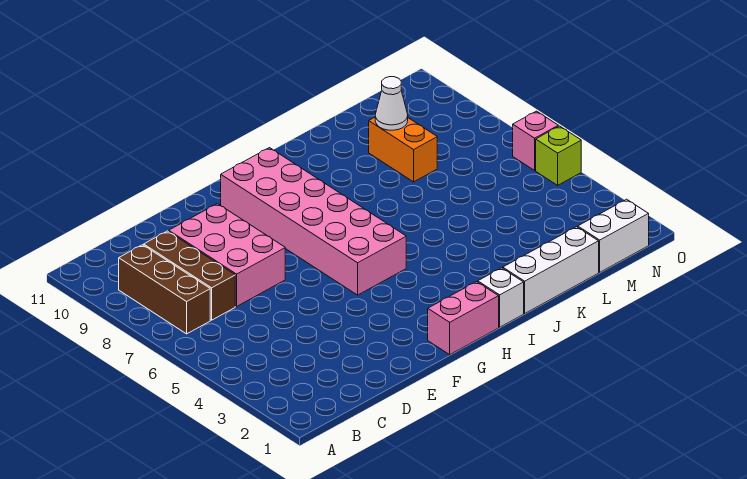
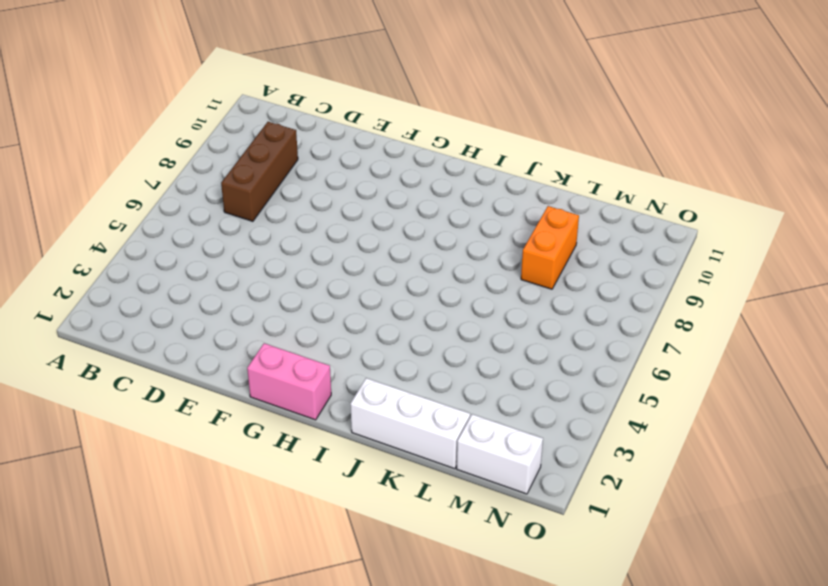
none -> brown 1x3 brick [119,245,210,334]
none -> pink 2x3 brick [169,204,285,306]
none -> pink 2x6 brick [221,148,406,295]

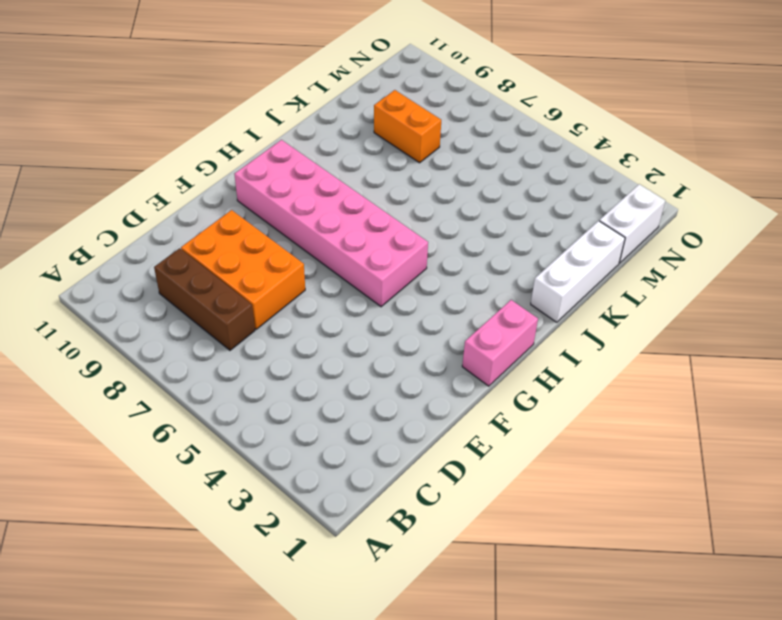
orange 2x3 brick [181,210,305,329] -> pink 2x3 brick [169,204,285,306]
none -> brown 1x3 brick [119,245,210,334]
none -> white 1x1 brick [478,268,524,327]
none -> lime 1x1 brick [536,126,581,185]

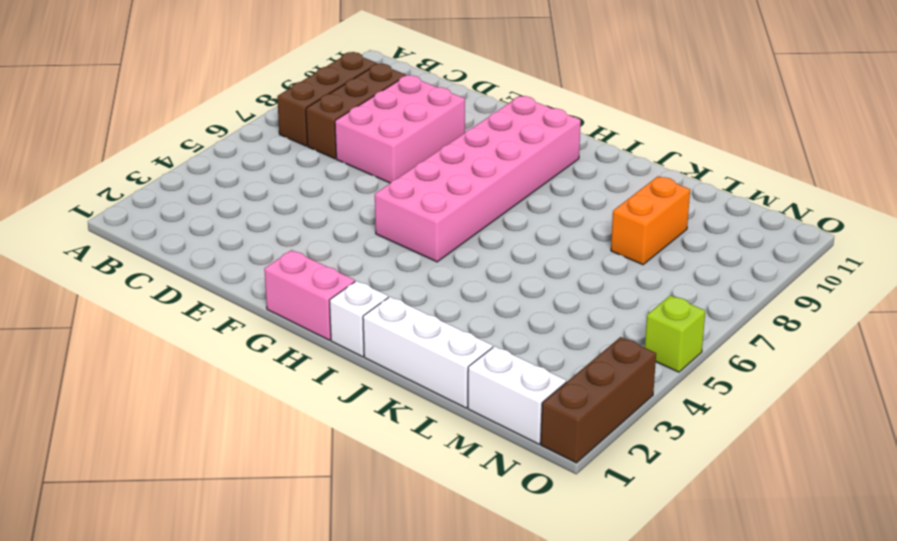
brown 1x3 brick [541,337,656,463] -> none
none -> pink 1x1 brick [513,111,558,170]
none -> white 1x1 cone [375,77,408,130]

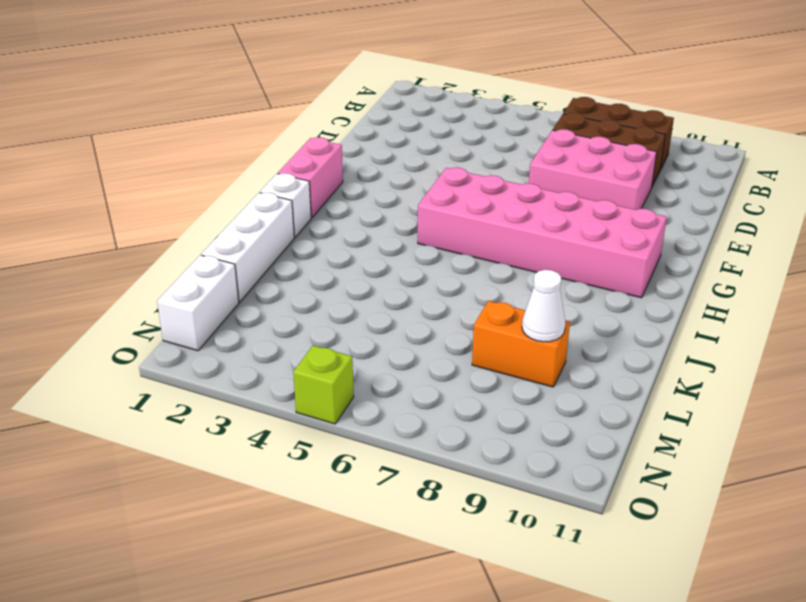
none -> pink 1x1 brick [513,111,558,170]

